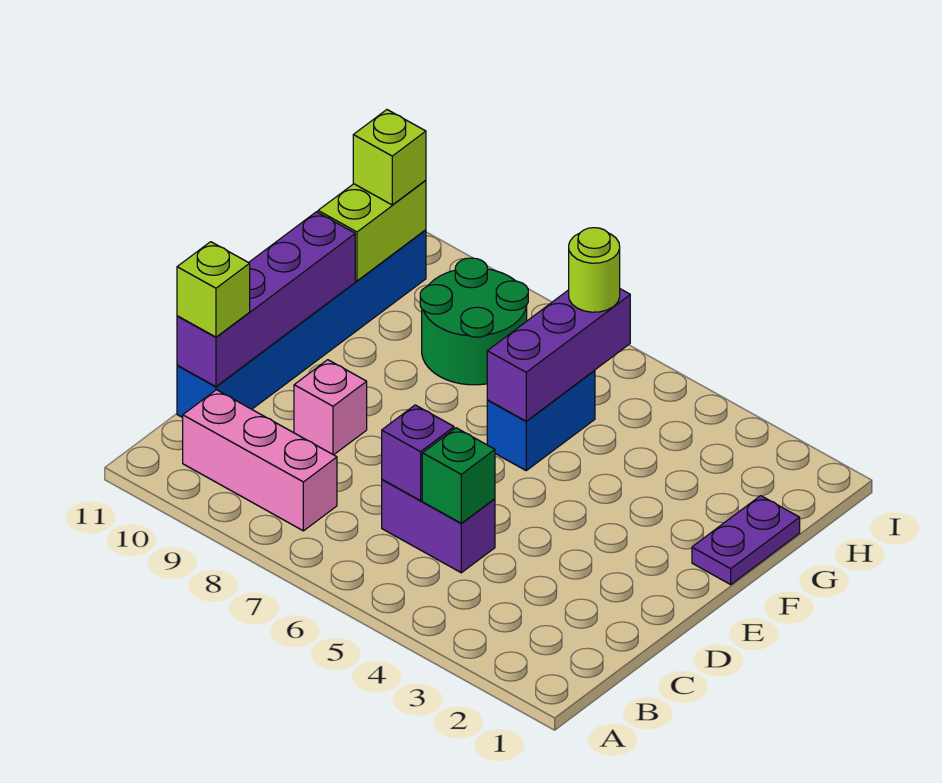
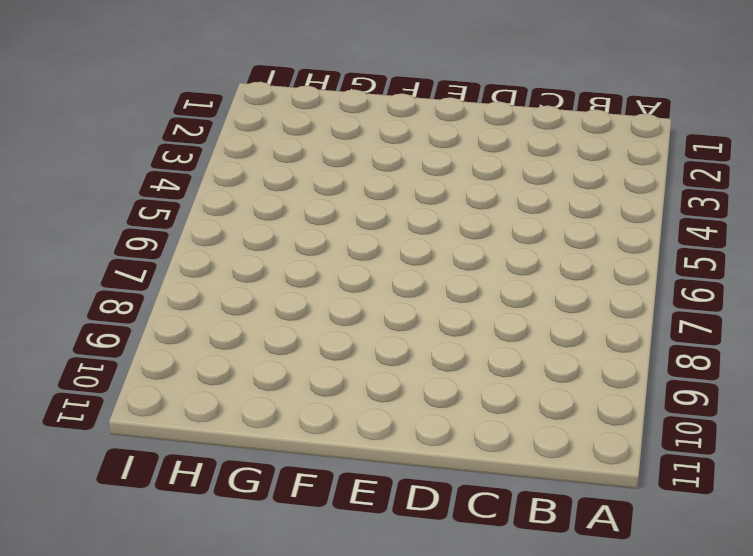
none -> pink 1x3 brick [183,390,337,531]
none -> purple 1x2 brick [382,480,495,573]
none -> blue 1x6 brick [177,230,426,418]

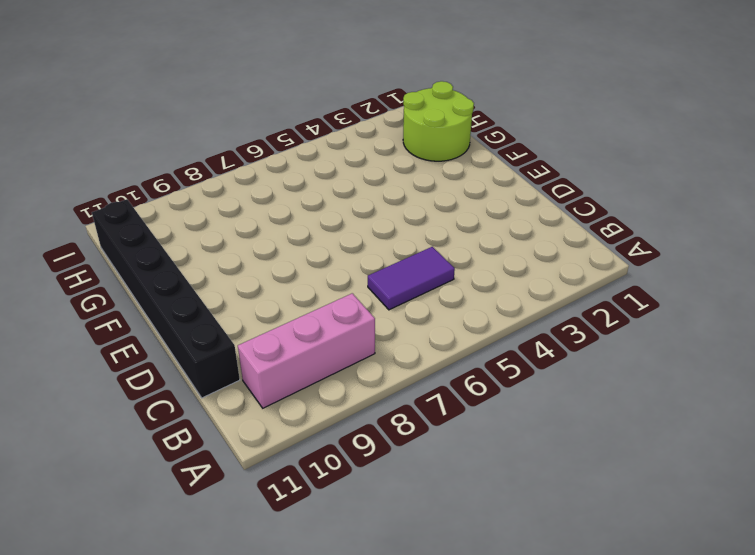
purple 1x2 tile [368,247,455,310] -> purple 1x2 brick [382,480,495,573]
black 1x6 brick [92,199,240,398] -> blue 1x6 brick [177,230,426,418]
lime 2x2 round brick [403,81,474,161] -> purple 1x2 plate [692,496,800,584]
none -> pink 1x1 brick [294,360,367,455]
none -> blue 1x2 brick [487,370,595,470]
none -> green 2x2 round brick [420,258,528,385]

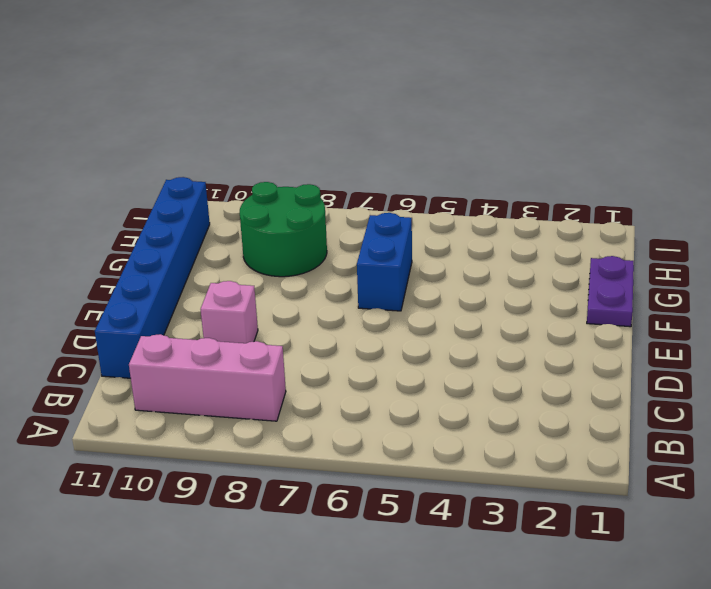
none -> purple 1x2 brick [382,480,495,573]
none -> green 1x1 brick [422,428,495,523]
none -> purple 1x1 brick [382,405,454,501]

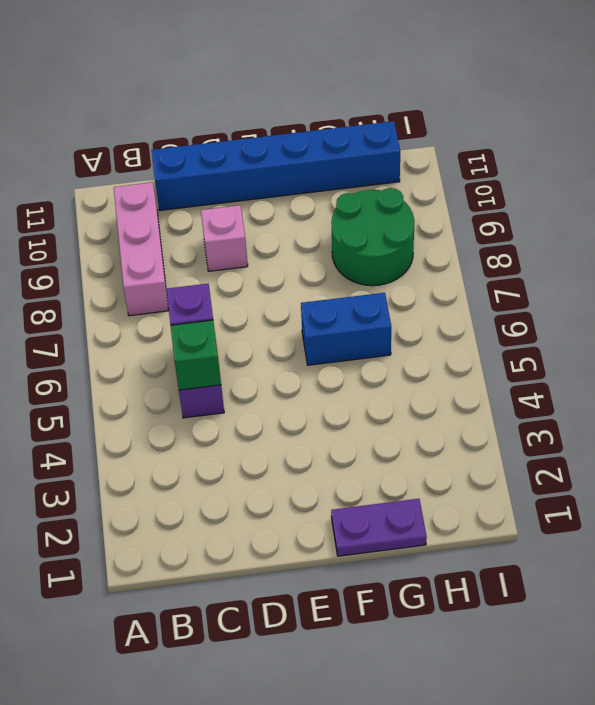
none -> purple 1x4 brick [177,212,355,386]
none -> purple 1x3 brick [487,289,630,421]
none -> lime 1x2 brick [318,181,426,281]

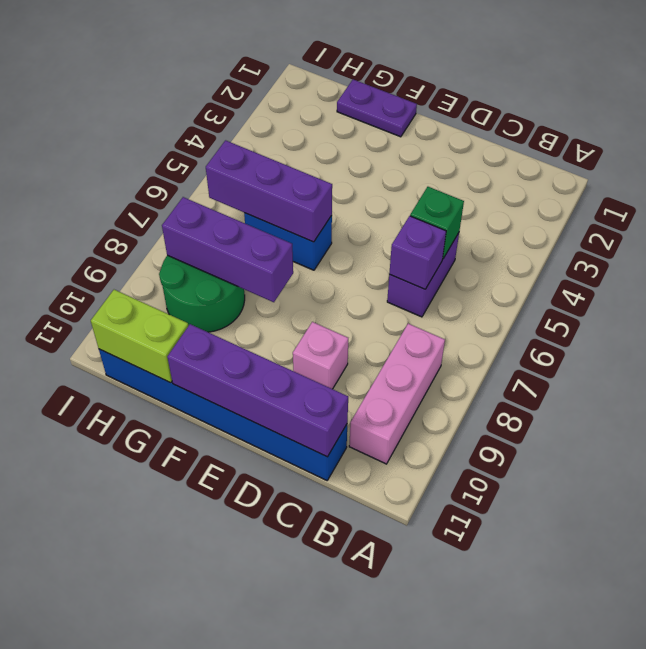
purple 1x3 brick [162,197,293,302] -> none
none -> lime 1x1 brick [177,242,250,337]
none -> lime 1x1 round brick [569,228,620,312]
none -> lime 1x1 brick [353,110,426,205]

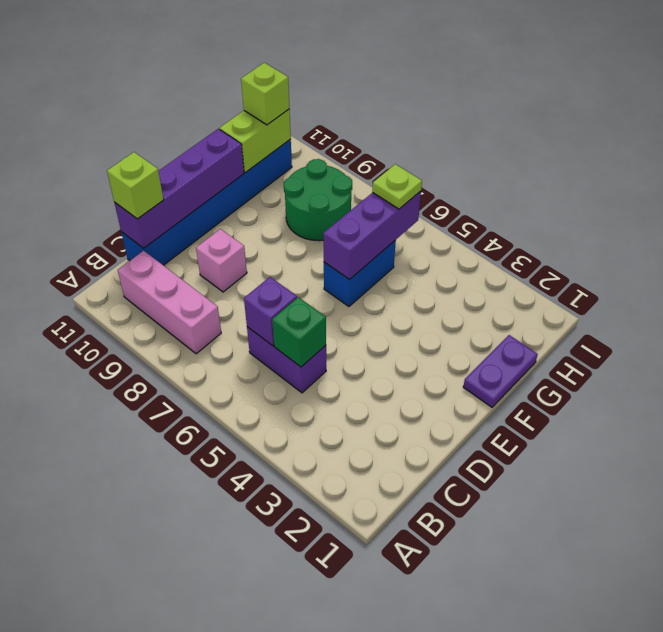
lime 1x1 plate [372,164,422,209] -> lime 1x1 round brick [569,228,620,312]

